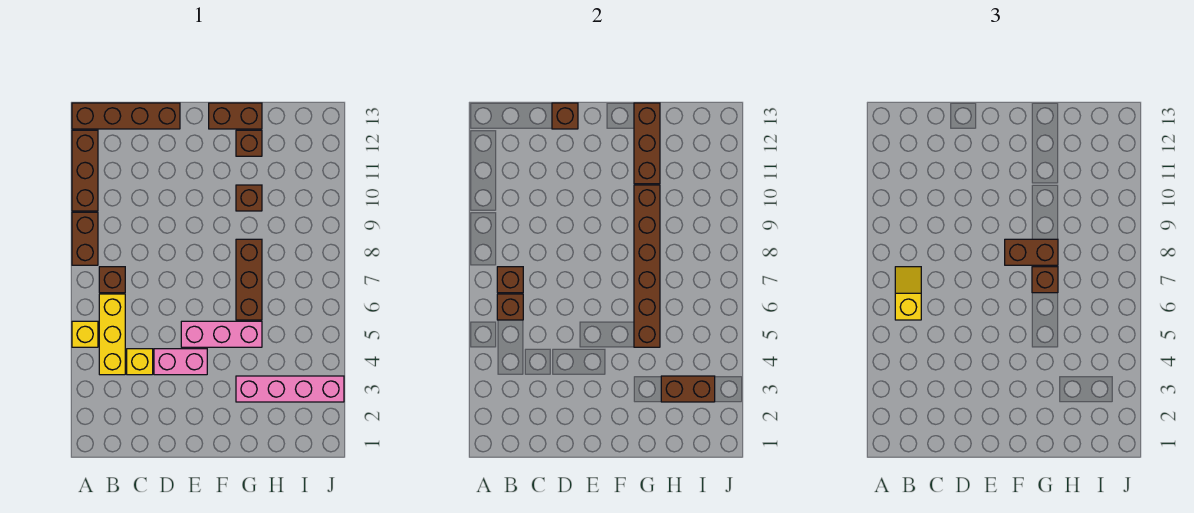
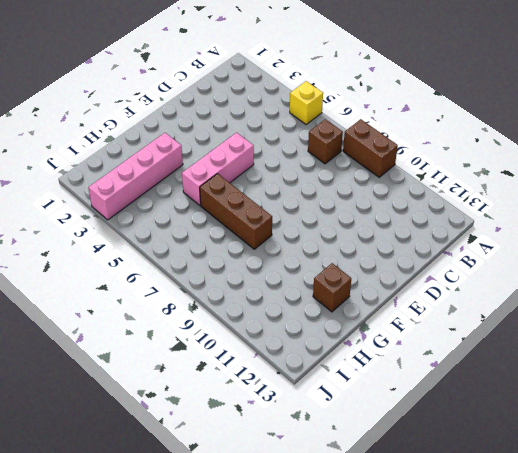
none -> brown 1x3 brick [72,130,98,211]
none -> brown 1x4 brick [72,103,180,129]
none -> yellow 1x3 brick [99,294,125,375]

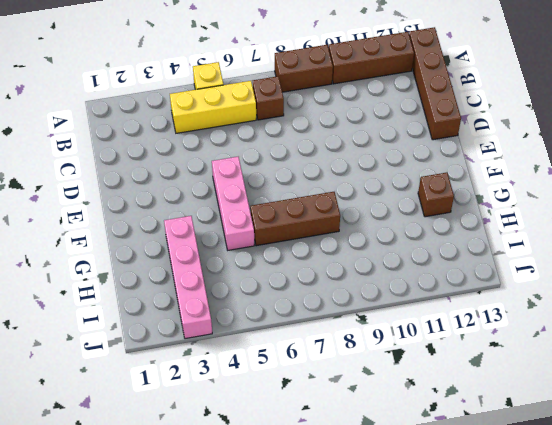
none -> yellow 1x1 brick [127,349,153,375]
none -> pink 1x2 brick [154,349,207,375]
none -> brown 1x2 brick [209,103,262,129]

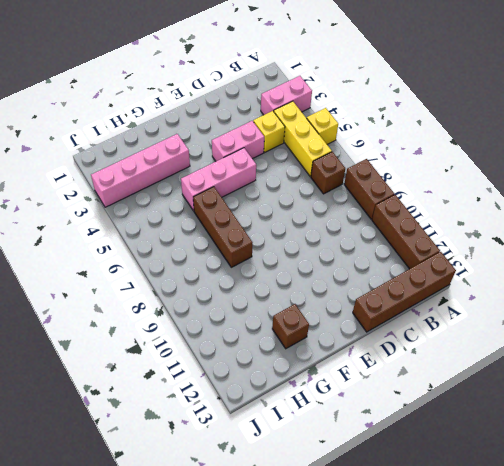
pink 1x2 brick [261,76,312,115] -> none
none -> brown 1x2 brick [209,103,262,129]
none -> brown 1x1 brick [236,185,262,211]
none -> brown 1x1 brick [497,294,523,320]

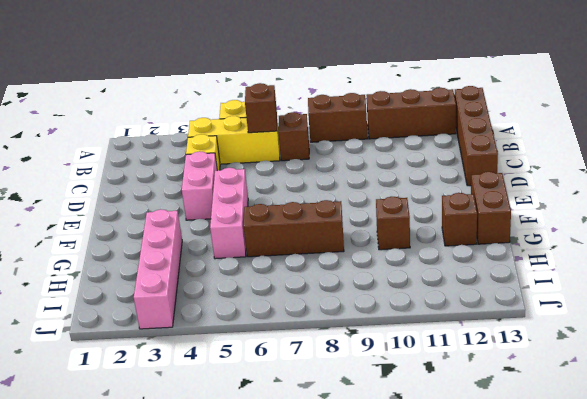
none -> brown 1x1 brick [497,267,523,293]
none -> brown 1x1 brick [552,103,578,129]
none -> brown 1x6 brick [634,185,660,347]

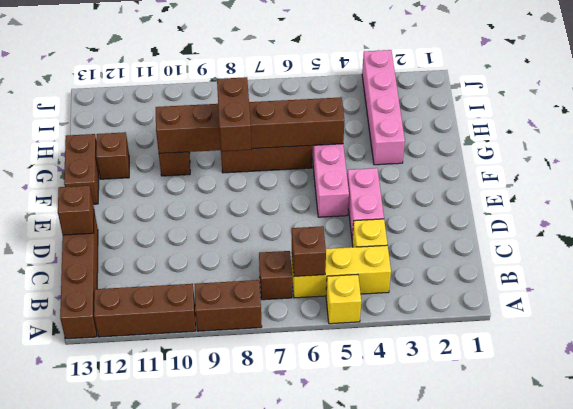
none -> brown 1x1 brick [497,267,523,293]
none -> brown 1x3 brick [634,103,660,184]
none -> brown 1x2 brick [661,376,715,402]

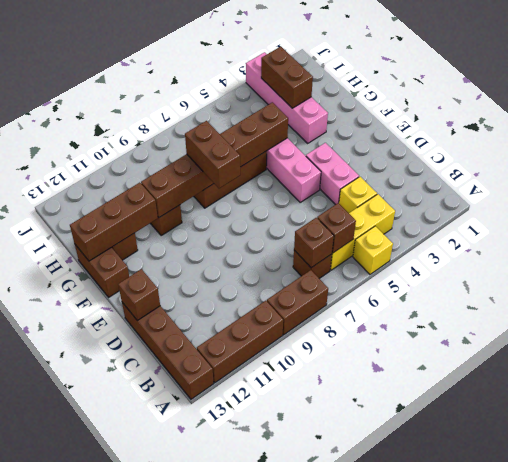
none -> yellow 1x2 slope [895,267,921,320]
none -> brown 1x1 brick [1032,267,1058,293]

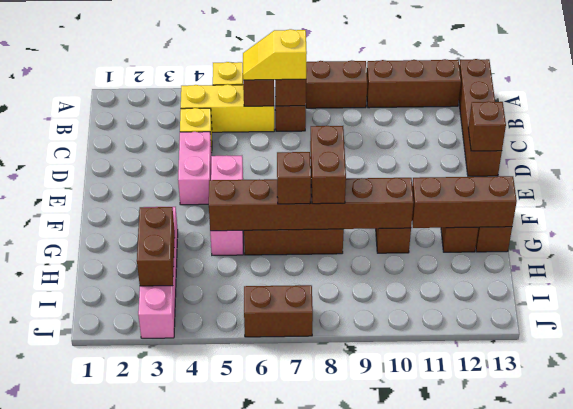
yellow 1x2 slope [243,29,307,80] -> yellow 1x2 slope turned to [895,267,921,320]
brown 1x2 brick [244,285,313,337] -> none

